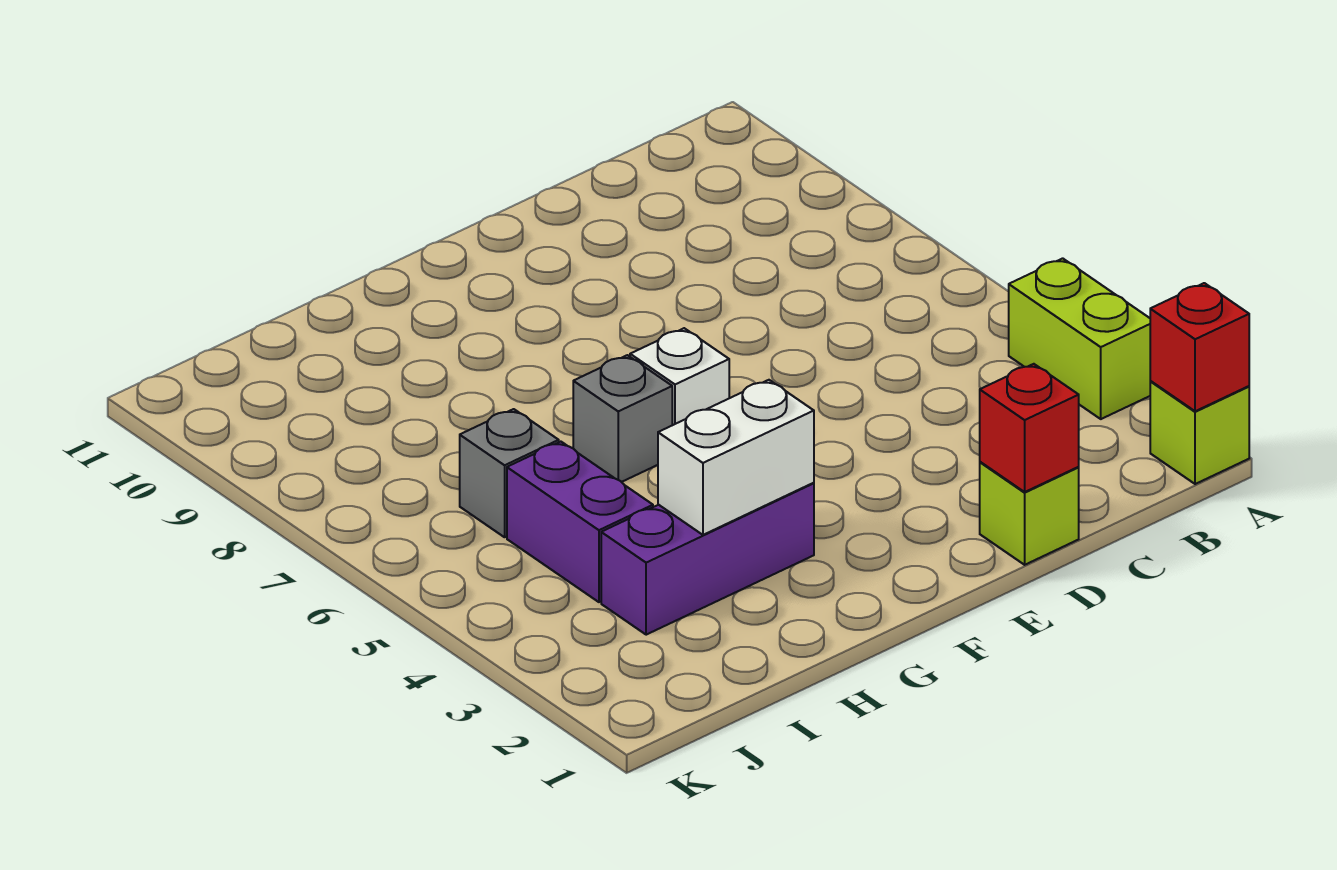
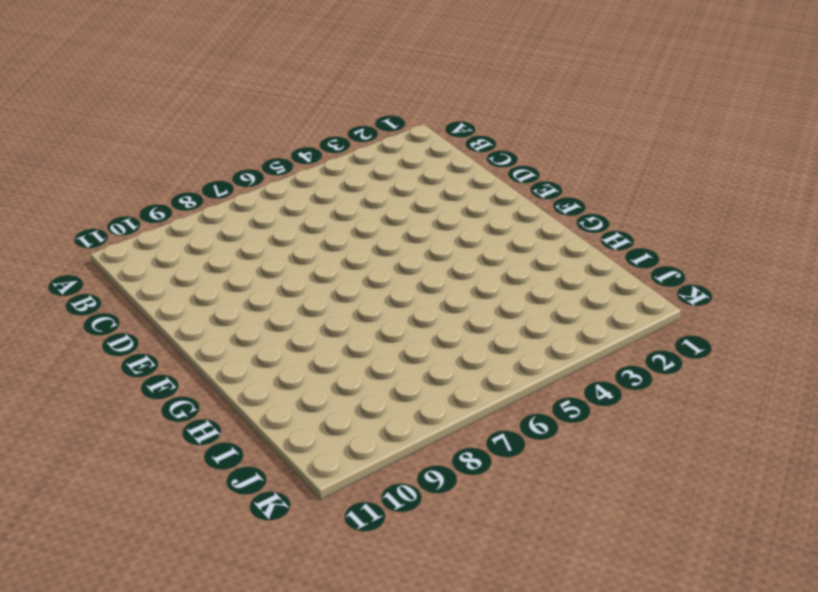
none -> lime 1x1 brick [1150,381,1249,484]
none -> lime 1x2 brick [1009,258,1151,419]

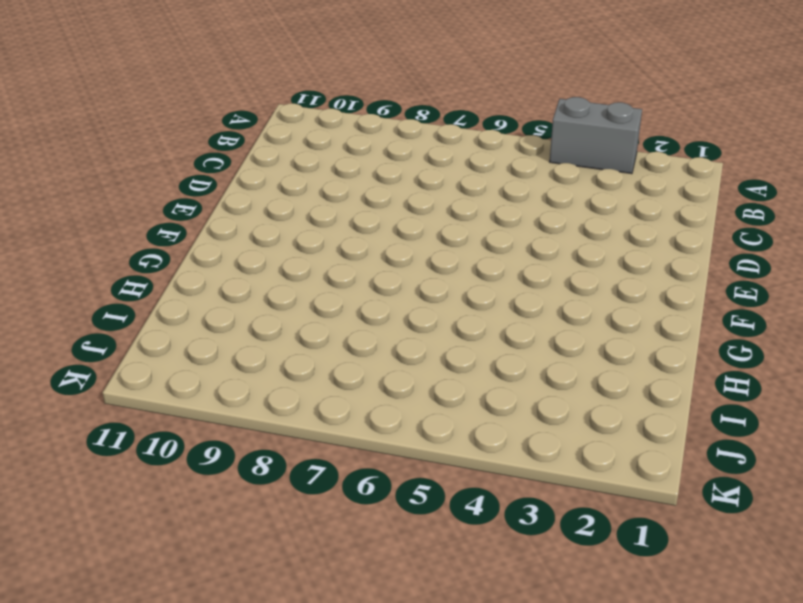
grey 1x2 brick [550,97,642,174] -> lime 1x2 brick [1009,258,1151,419]
none -> lime 1x1 brick [1150,381,1249,484]
none -> lime 1x1 brick [980,462,1079,565]

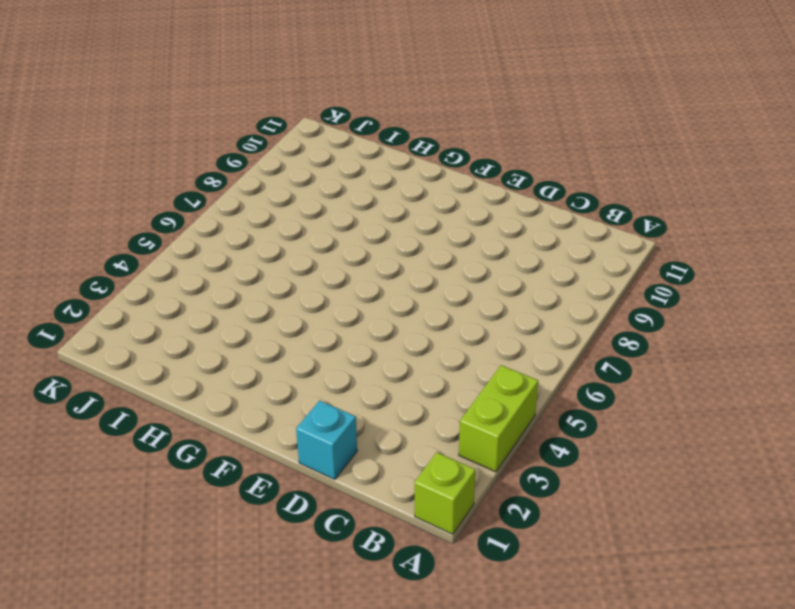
cyan 1x1 brick [296,401,357,479] -> lime 1x1 brick [980,462,1079,565]
none -> white 1x1 brick [630,328,729,425]
none -> purple 1x3 brick [601,483,814,635]

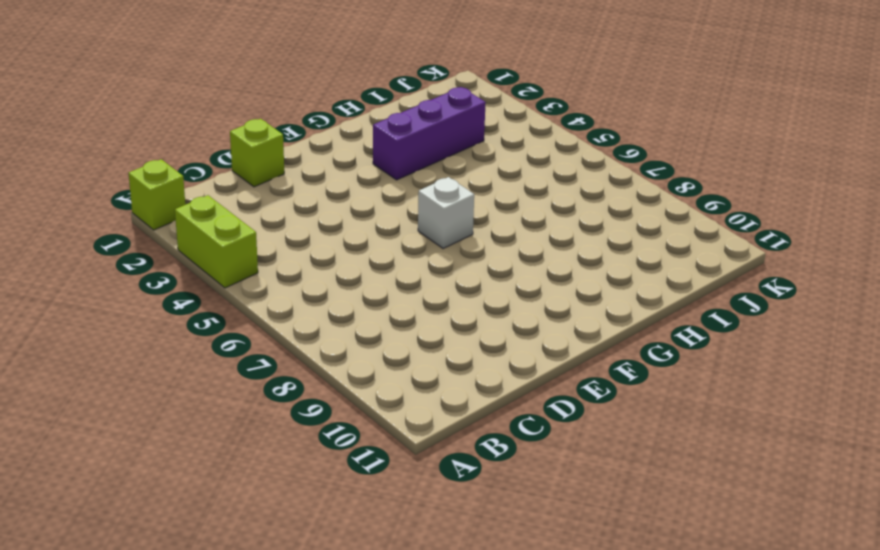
none -> grey 1x1 brick [573,355,672,482]
none -> purple 1x2 brick [507,442,653,602]

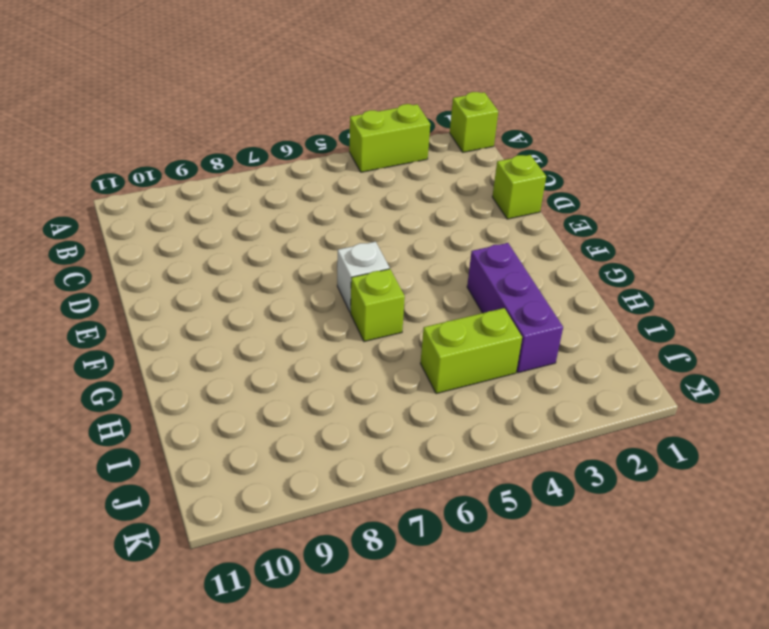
lime 1x1 brick [351,269,405,342] -> grey 1x1 brick [573,355,672,482]
lime 1x2 brick [420,308,522,394] -> purple 1x2 brick [507,442,653,602]
none -> grey 1x1 brick [460,409,559,537]
none -> red 1x1 brick [1150,283,1249,411]

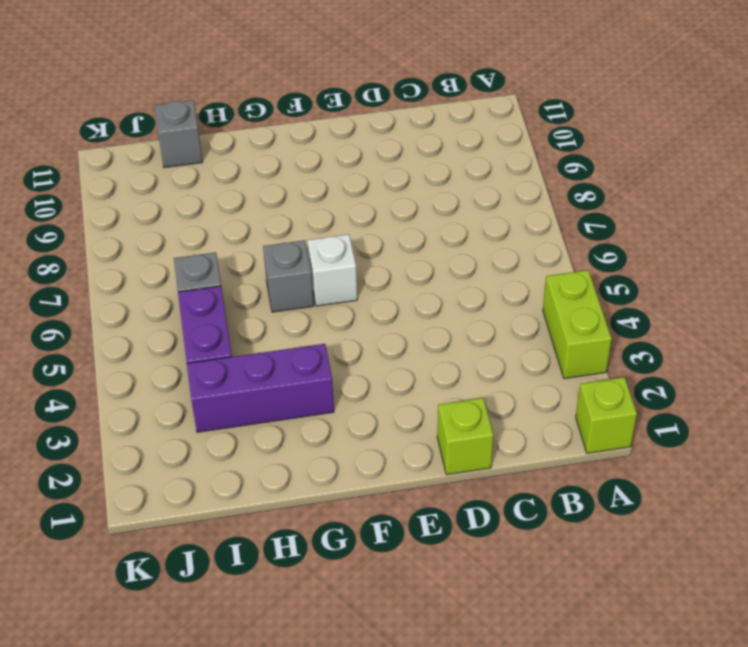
grey 1x1 brick [155,100,202,168] -> none
none -> red 1x1 brick [1150,283,1249,411]
none -> red 1x1 brick [980,364,1079,492]

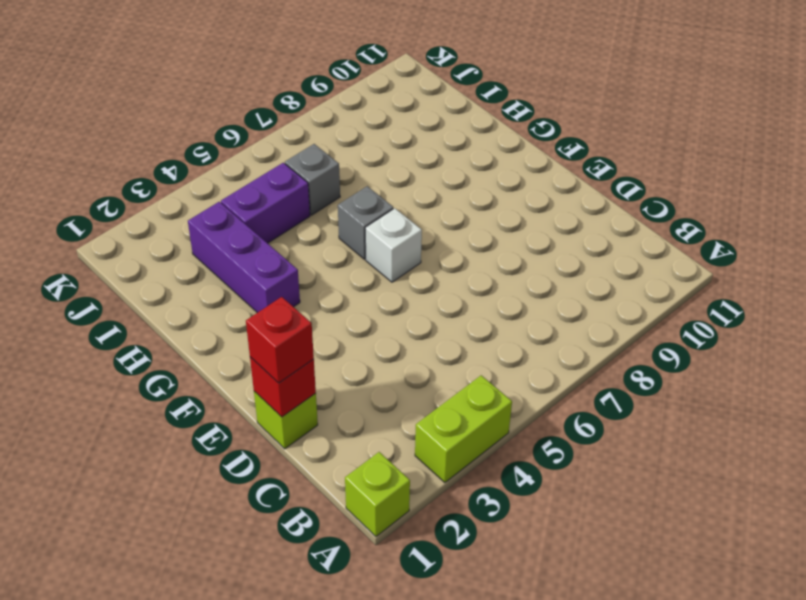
red 1x1 brick [246,297,314,383] -> red 1x1 brick moved to [1150,283,1249,411]
none -> white 1x2 brick [658,380,814,535]

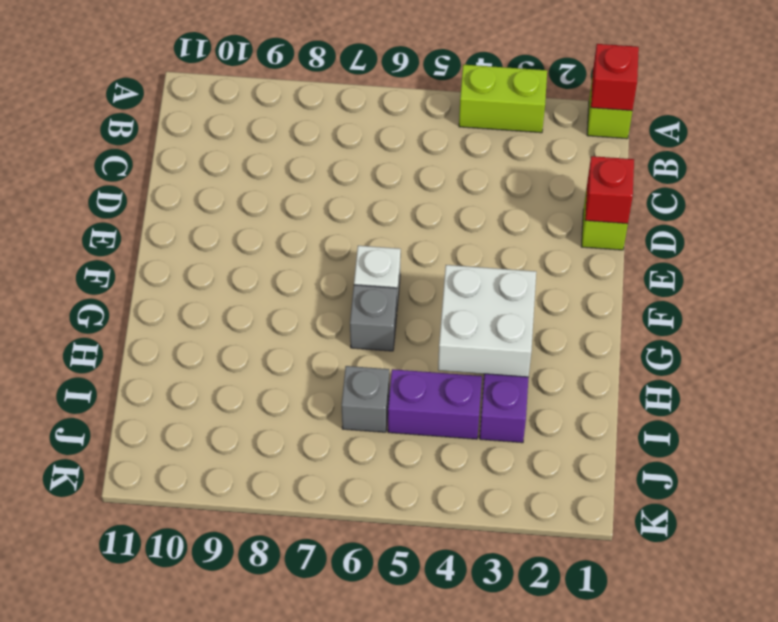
white 2x2 brick [438,265,536,377] -> white 1x2 brick [658,380,814,535]

